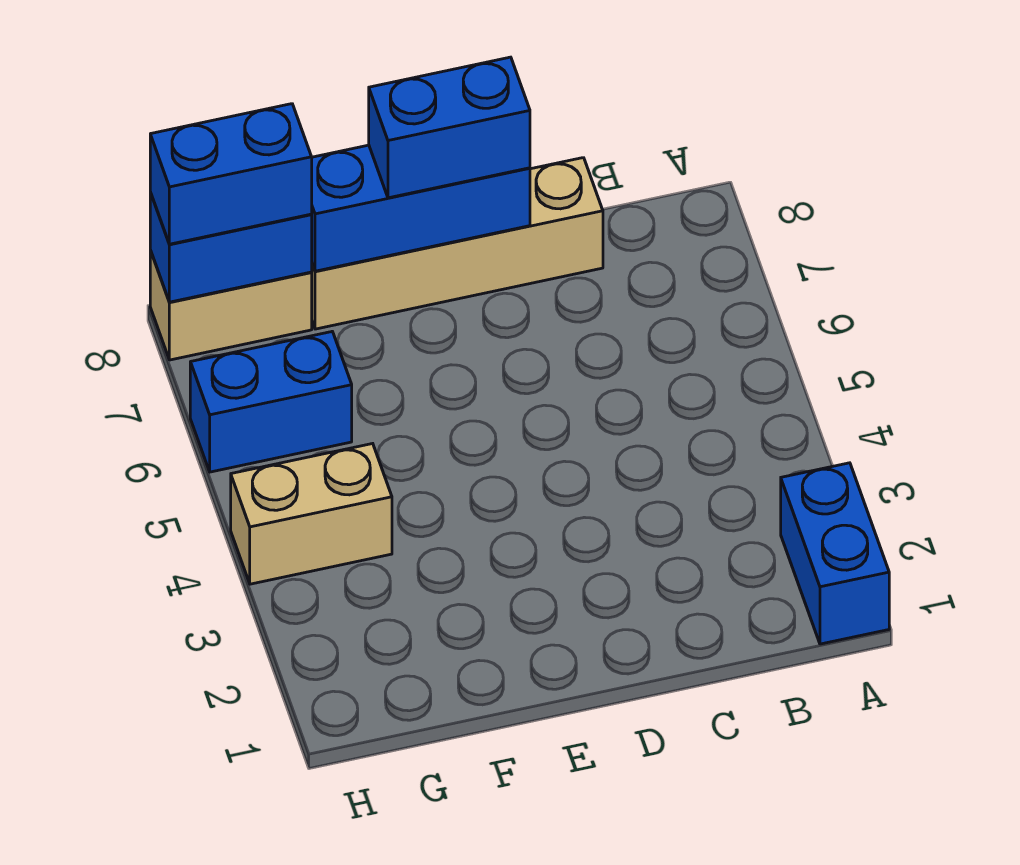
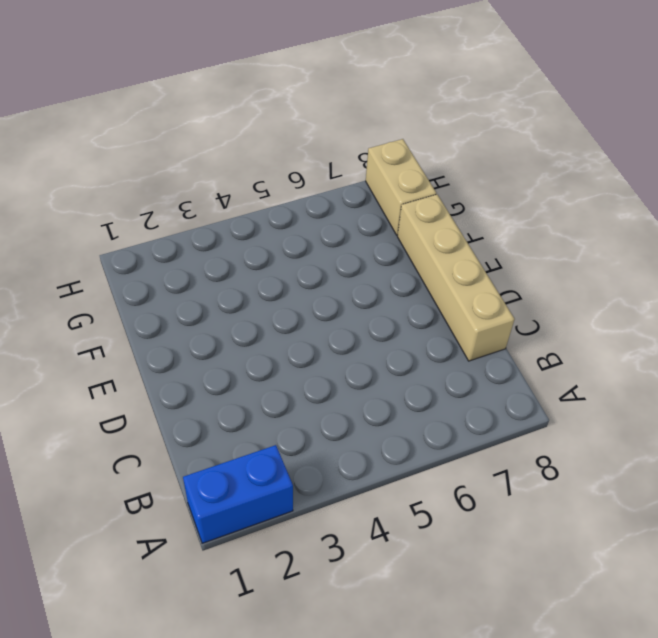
none -> tan 1x2 brick [231,444,392,584]
none -> blue 1x2 brick [190,332,352,472]

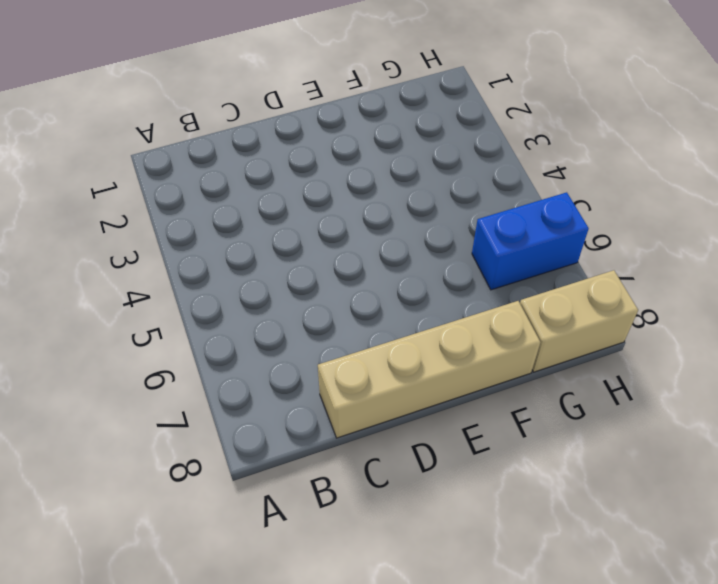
none -> blue 1x2 brick [781,463,889,644]
none -> tan 1x2 brick [231,444,392,584]

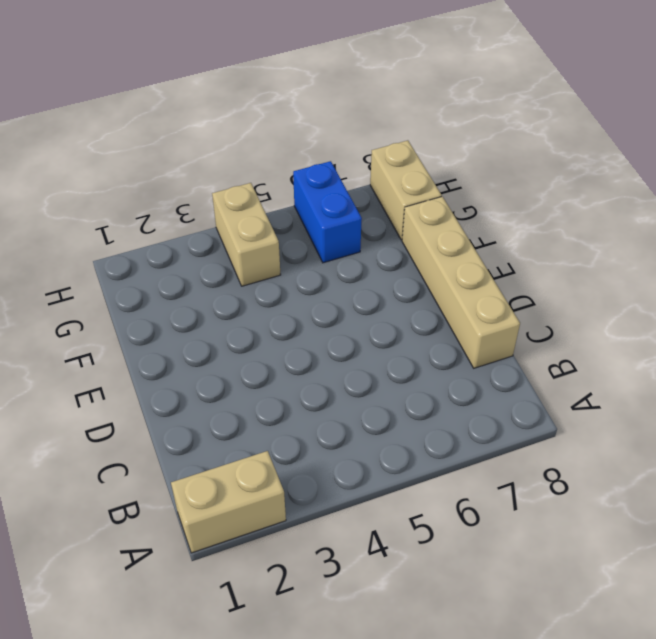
tan 1x2 brick [171,451,286,553] -> blue 1x2 brick [781,463,889,644]
none -> blue 1x3 brick [311,145,530,271]
none -> blue 1x2 brick [150,193,312,302]

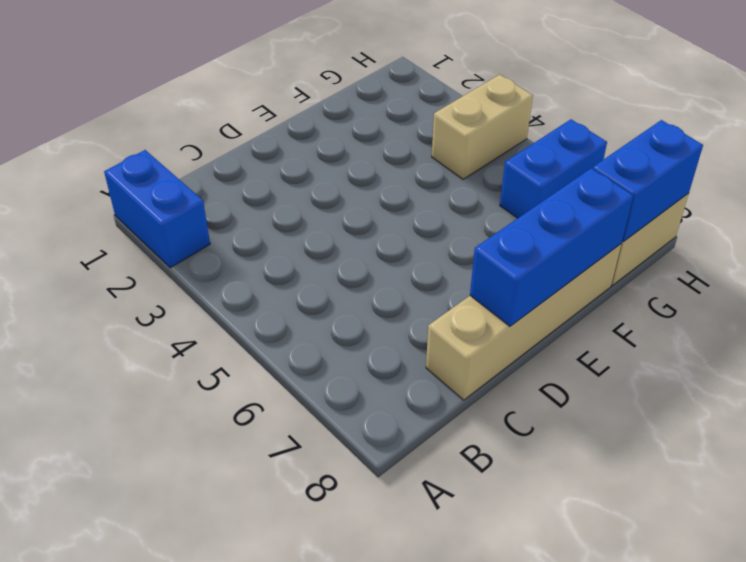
none -> blue 1x2 brick [369,57,530,198]
none -> blue 1x2 brick [150,104,312,244]

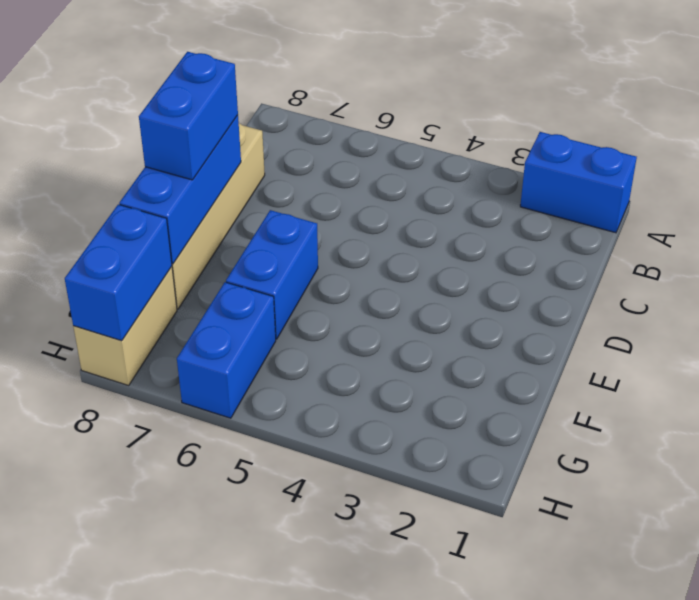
blue 1x2 brick [226,210,318,339] -> blue 1x2 brick moved to [150,104,312,244]
none -> tan 1x2 brick [231,444,392,584]

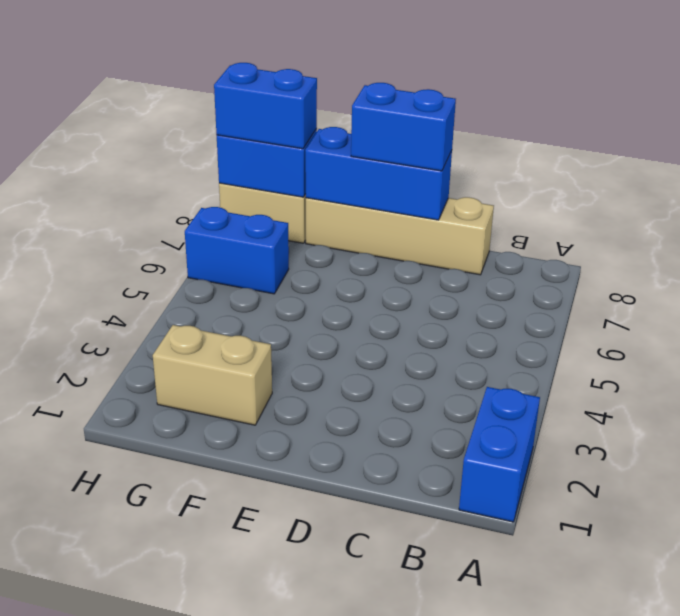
tan 1x2 brick [153,325,272,425] -> tan 1x2 brick moved to [231,444,392,584]

